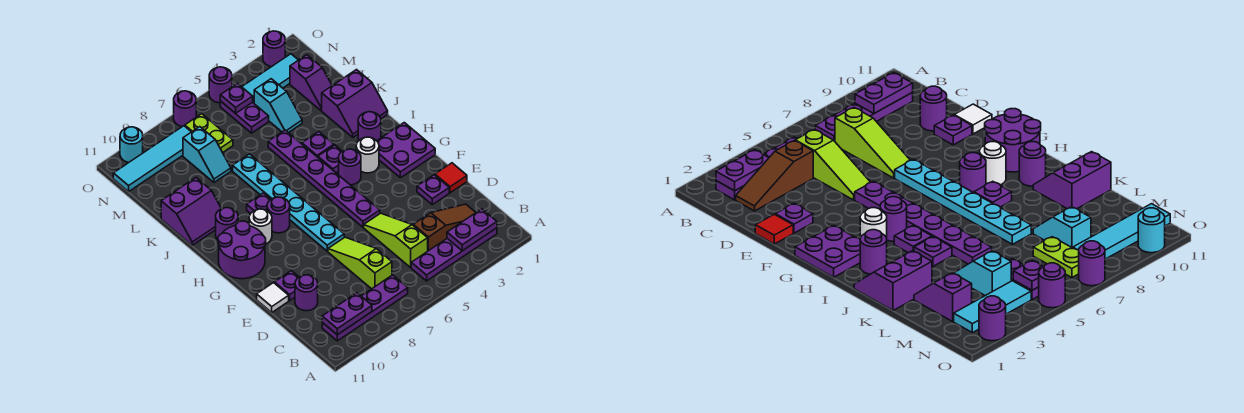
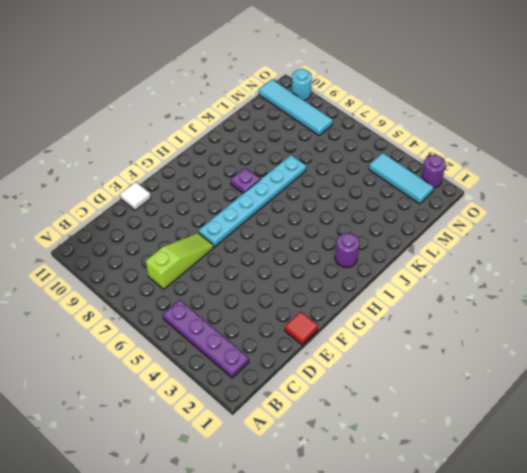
none -> purple 1x4 plate [322,275,408,341]
none -> brown 1x3 slope [413,204,476,251]
none -> lime 1x3 slope [364,213,428,267]
none -> purple 1x1 round brick [295,275,318,311]

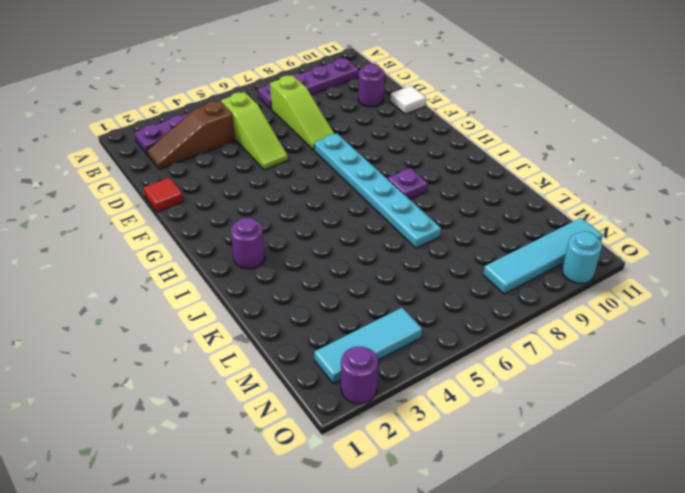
none -> purple 1x1 plate [417,175,449,205]
none -> purple 1x1 plate [274,271,299,300]
none -> purple 1x6 plate [268,130,380,227]
none -> purple 2x2 plate [377,123,435,178]

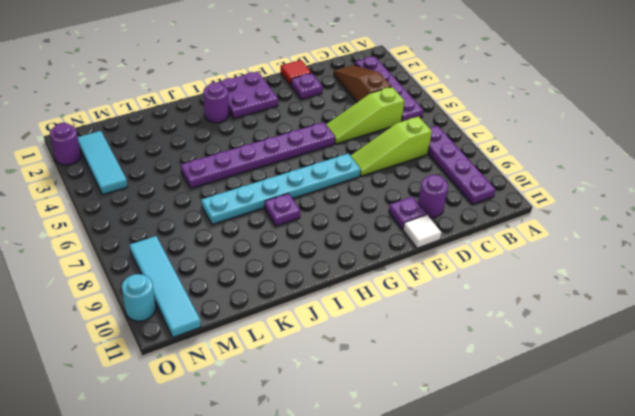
none -> purple 2x2 round brick [218,221,266,279]
none -> white 1x1 round brick [356,137,379,173]
none -> purple 1x1 round brick [339,149,361,185]
none -> purple 1x1 round brick [267,197,290,233]

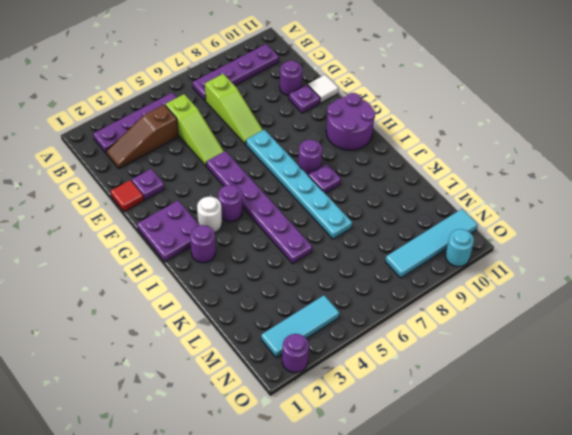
none -> white 1x1 round brick [249,209,272,244]
none -> purple 1x1 plate [318,145,342,173]
none -> purple 1x1 round brick [216,208,238,240]
none -> purple 2x2 slope [322,70,388,137]

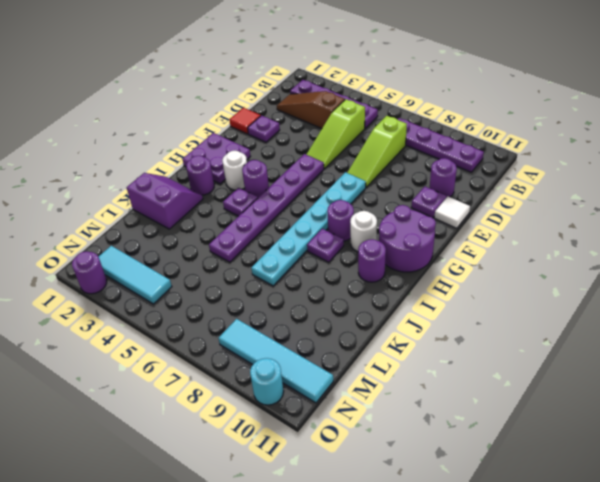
none -> purple 1x1 plate [302,132,334,157]
none -> purple 2x2 slope [161,178,222,245]
none -> purple 1x2 slope [290,55,332,110]
none -> cyan 1x2 slope [254,79,302,133]

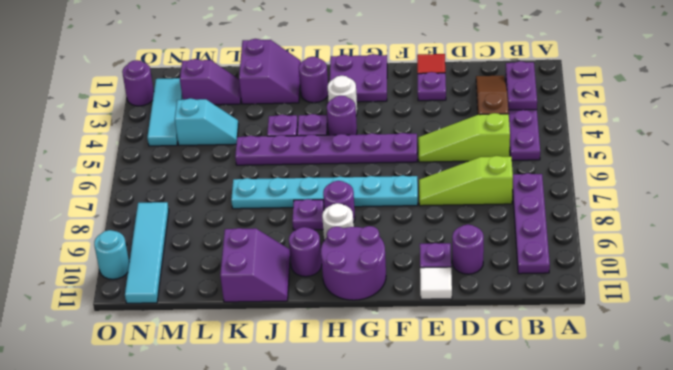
none -> cyan 1x2 slope [183,127,231,182]
none -> purple 1x2 plate [220,101,269,133]
none -> lime 1x2 plate [185,114,233,153]
none -> purple 1x1 round brick [209,67,232,103]

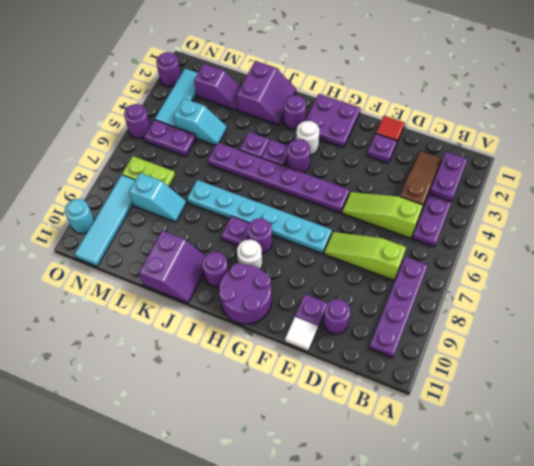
none -> purple 1x1 round brick [174,91,196,127]
none -> purple 1x2 plate [322,293,372,335]
none -> purple 1x1 plate [220,84,253,114]

